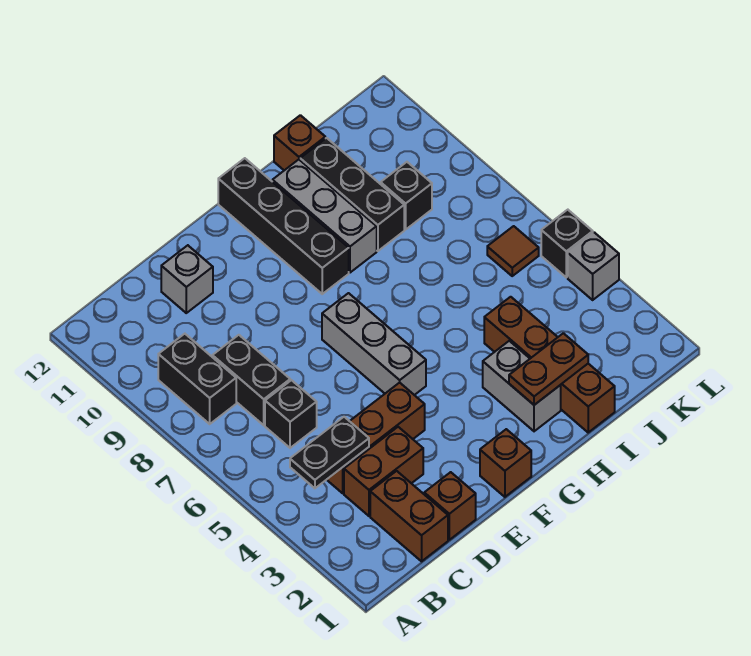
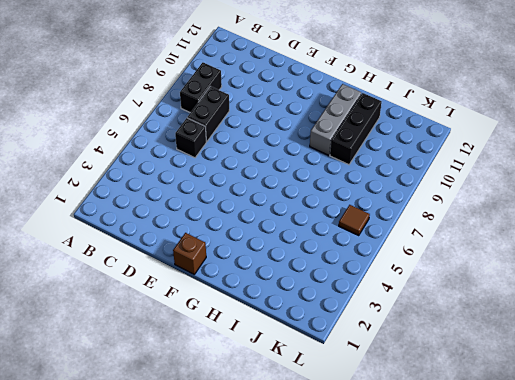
none -> brown 1x2 brick [370,471,448,561]
none -> brown 1x2 brick [344,427,423,516]
none -> brown 1x3 brick [327,383,425,493]

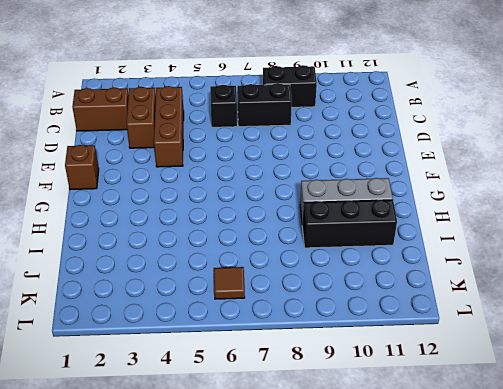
none -> brown 1x1 brick [424,472,476,540]
none -> grey 1x1 brick [161,245,213,313]
none -> grey 1x3 brick [322,293,426,395]

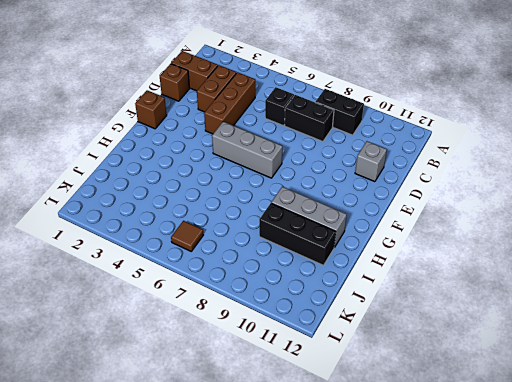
none -> black 1x4 brick [218,158,349,294]
none -> grey 1x2 brick [483,341,561,431]
none -> brown 1x4 brick [484,297,615,432]

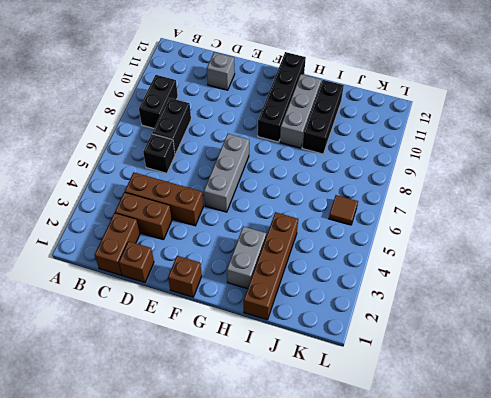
none -> brown 1x1 brick [274,115,325,170]
none -> black 1x1 brick [381,162,432,230]
none -> grey 1x1 brick [568,232,619,300]

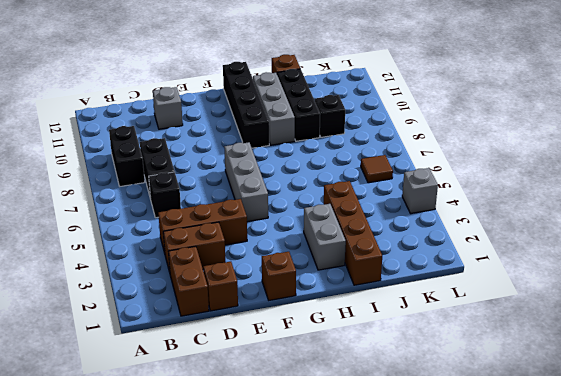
none -> black 1x1 brick [541,210,593,277]
none -> black 1x2 plate [290,417,369,488]
none -> brown 1x2 plate [509,333,588,405]

